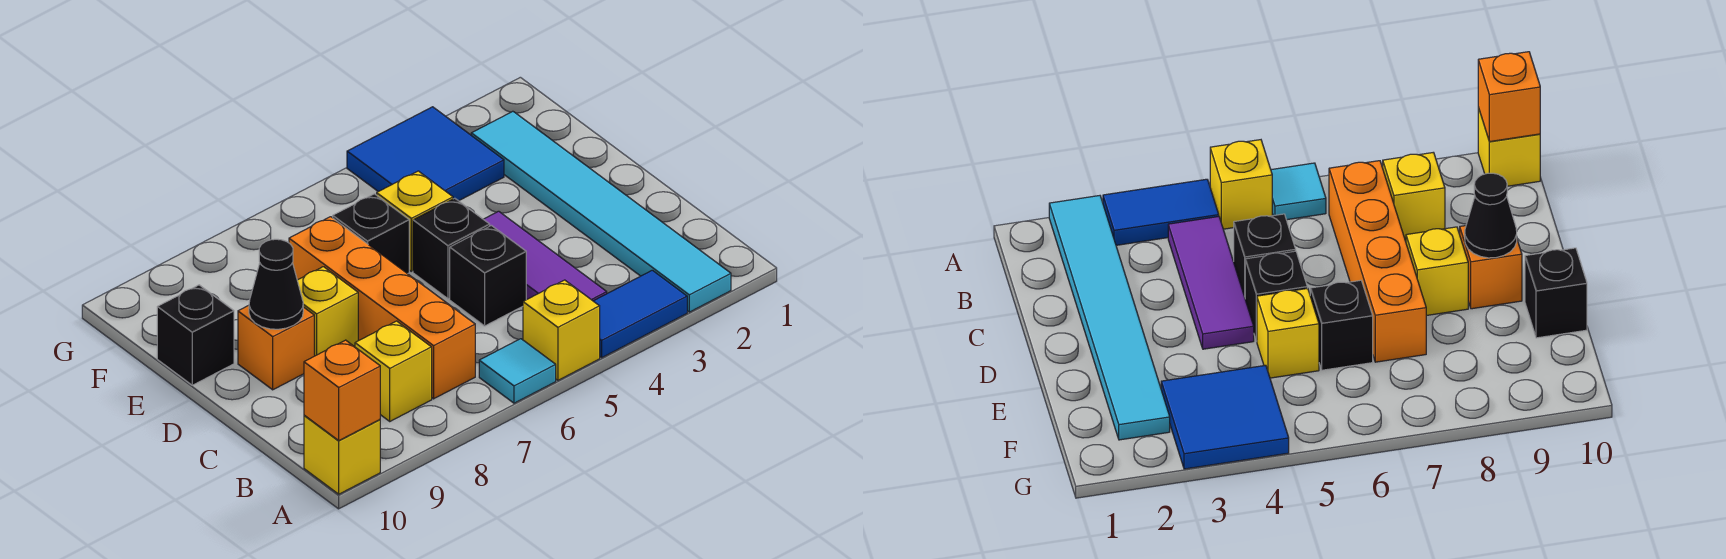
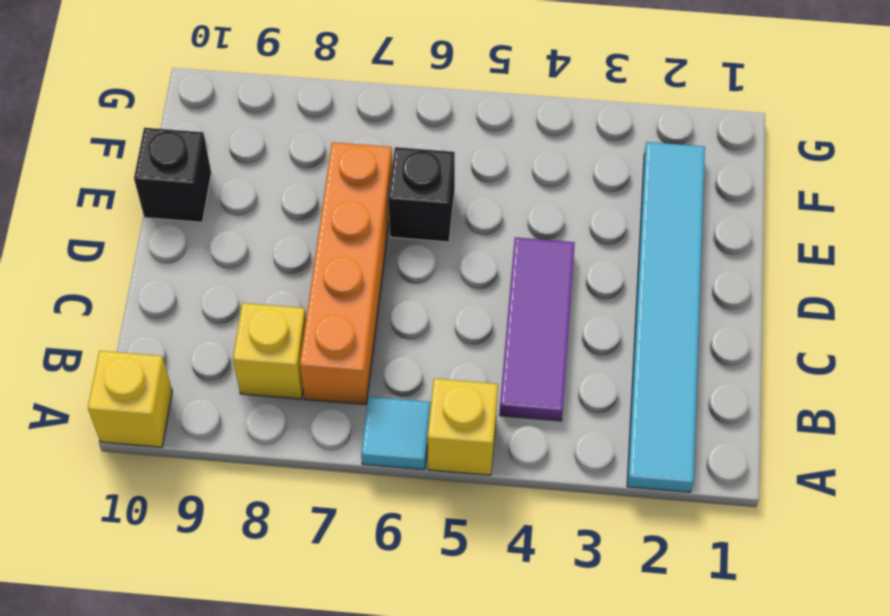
none -> blue 1x2 tile [594,270,687,358]
none -> black 1x1 brick [450,226,526,326]
none -> black 1x1 brick [413,198,490,299]

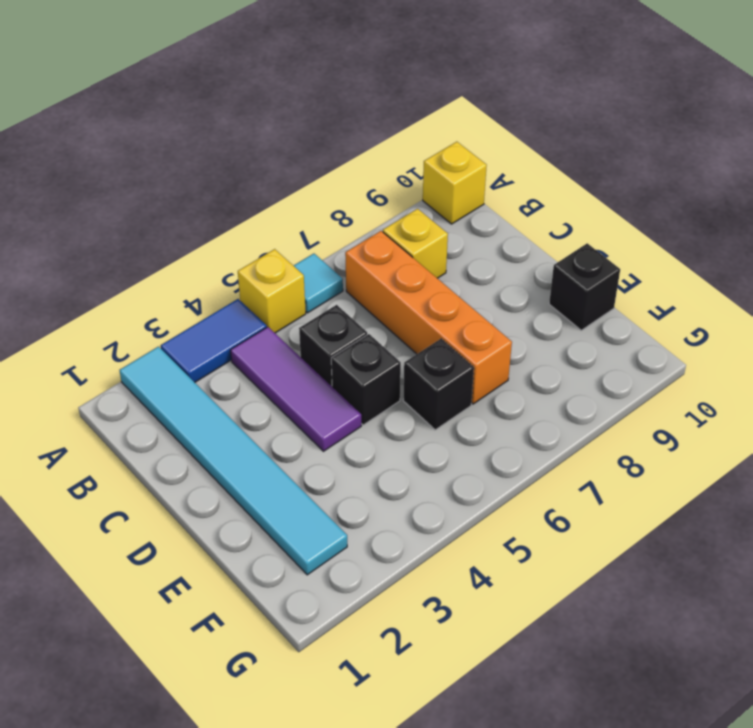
none -> yellow 1x1 brick [297,267,358,356]
none -> orange 1x1 brick [238,305,314,390]
none -> yellow 1x1 brick [377,171,453,271]

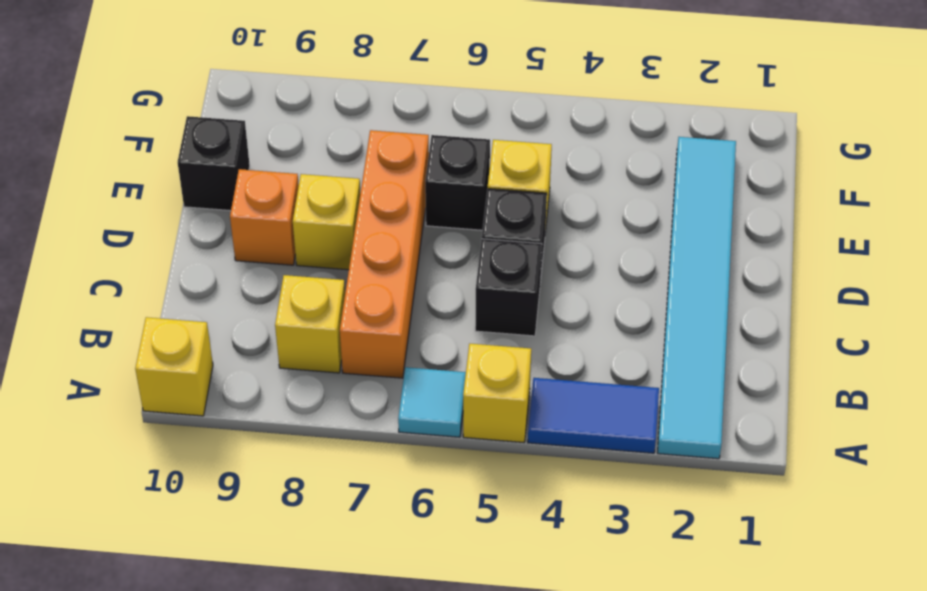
none -> purple 1x3 tile [483,211,607,301]
none -> blue 2x2 tile [347,107,504,201]
none -> orange 1x1 brick [304,340,380,440]

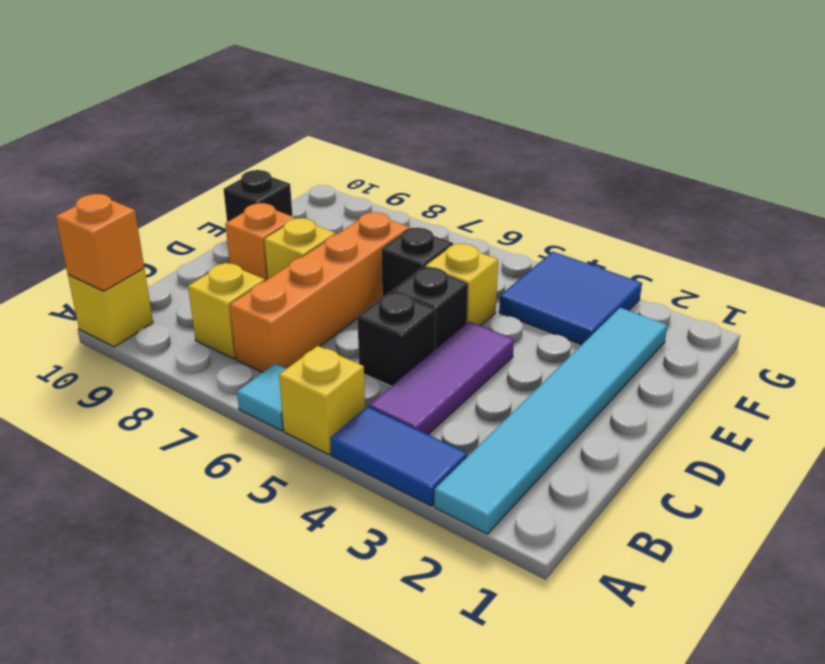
none -> black 1x1 cone [249,239,303,329]

